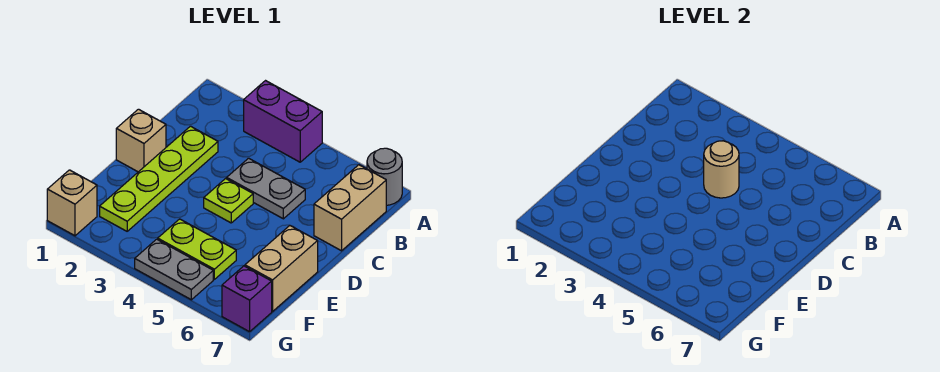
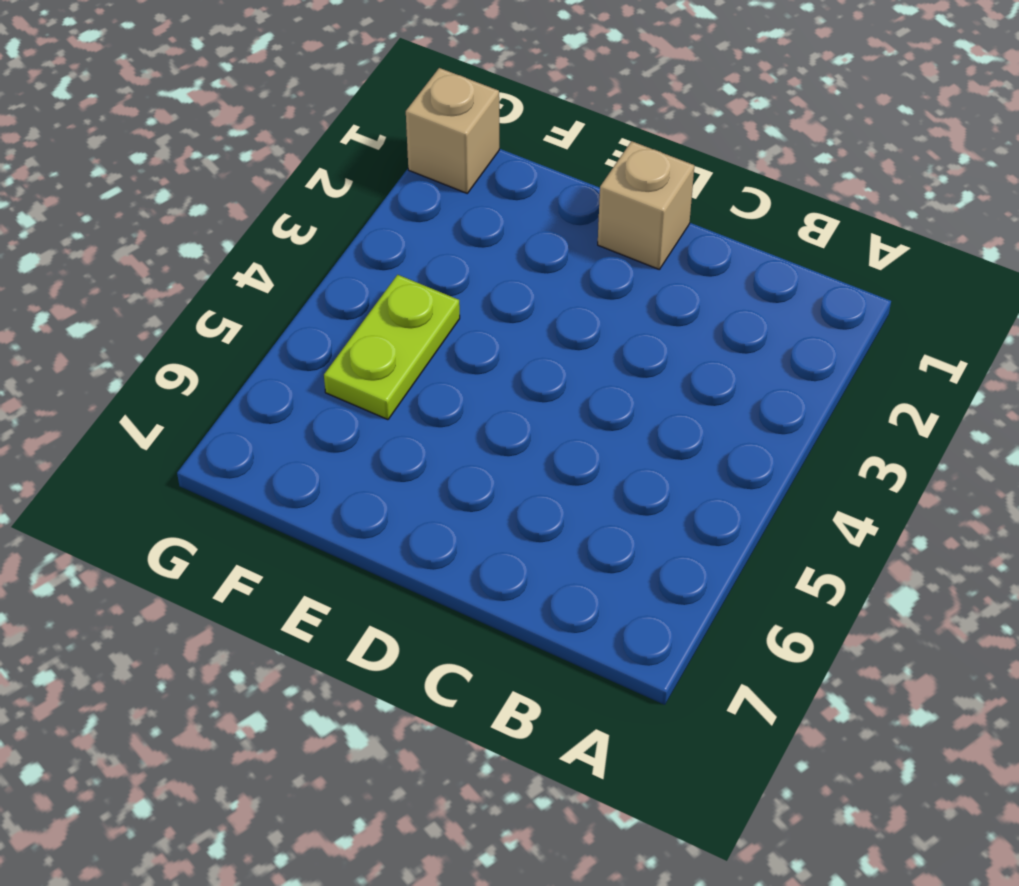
none -> purple 1x2 brick [244,81,322,162]
none -> grey 1x1 round brick [367,148,402,205]
none -> tan 1x2 brick [314,165,386,251]

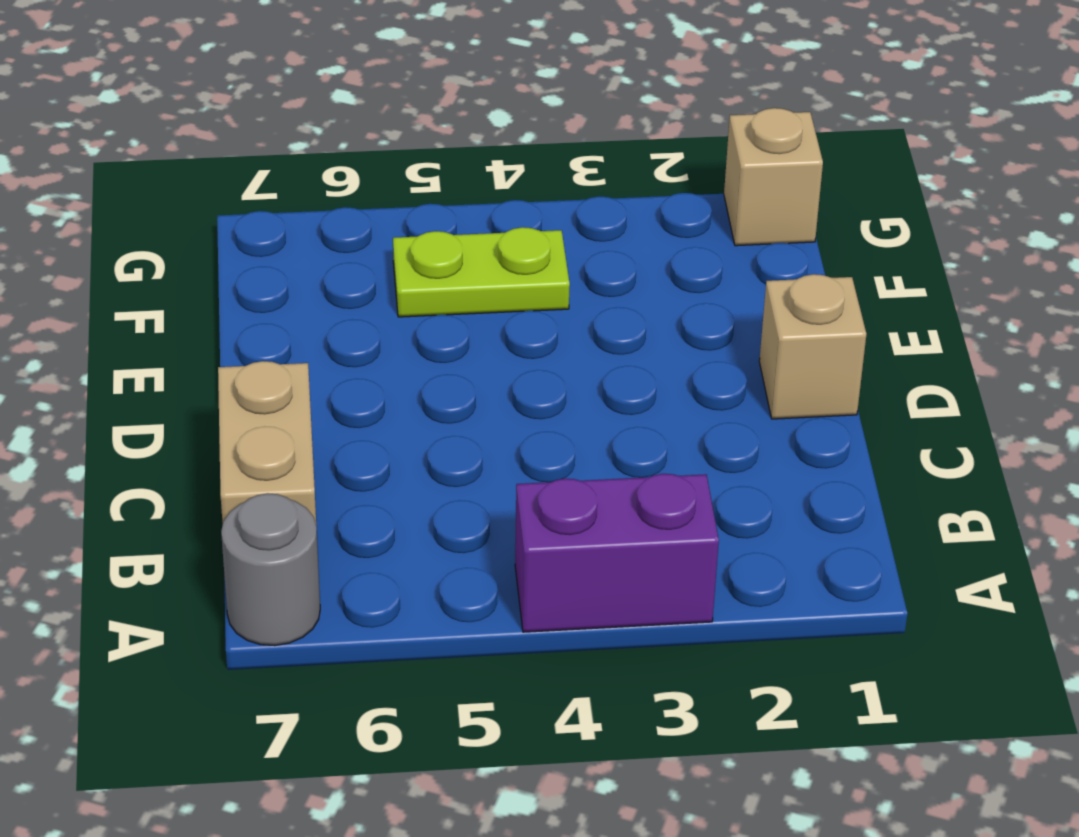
none -> lime 1x4 plate [100,126,218,231]
none -> grey 1x2 plate [227,158,305,219]
none -> lime 1x1 plate [204,179,253,223]

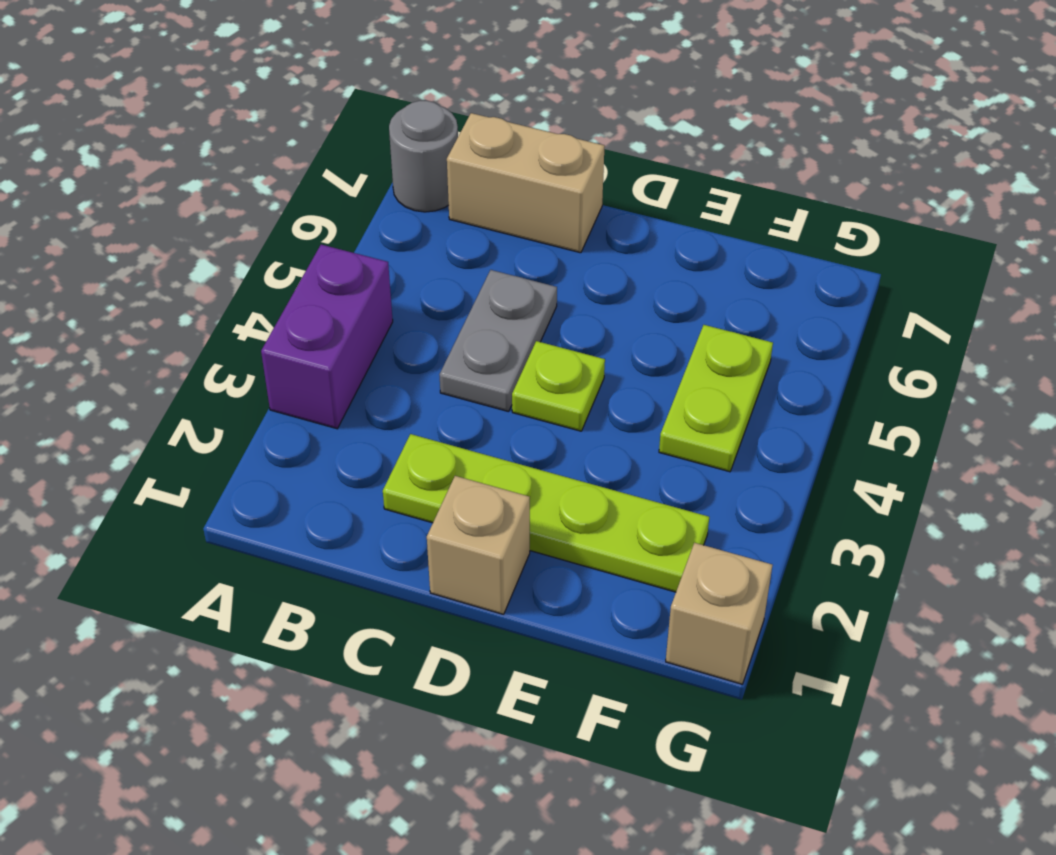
none -> tan 1x2 brick [245,226,318,311]
none -> grey 1x2 plate [135,239,213,300]
none -> purple 1x1 brick [222,266,272,332]

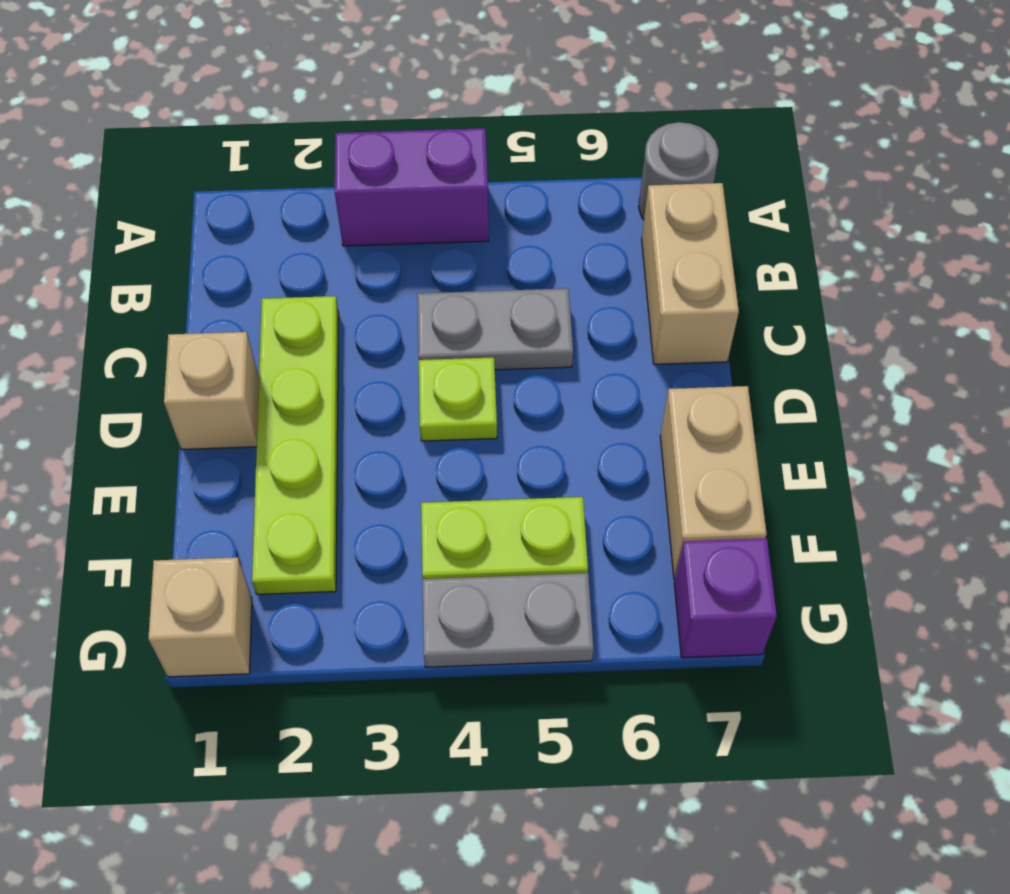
none -> tan 1x1 round brick [704,141,739,198]

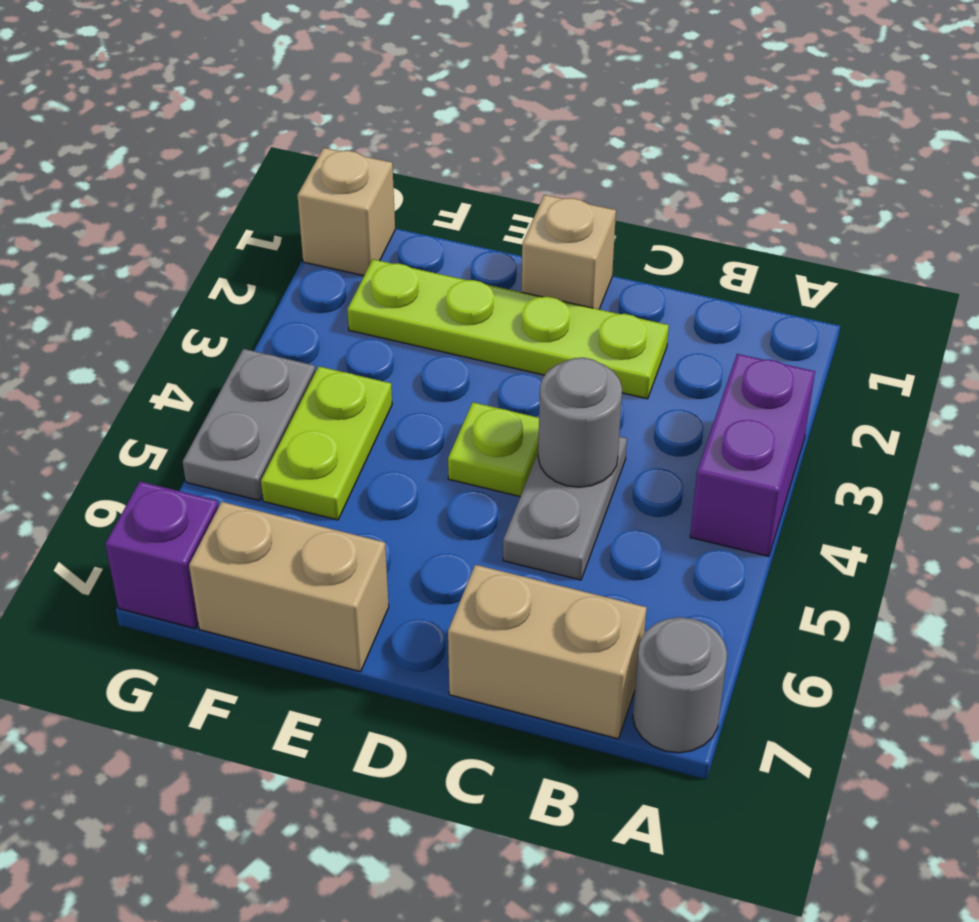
grey 1x1 round brick [538,358,622,487] -> tan 1x1 round brick [704,141,739,198]

